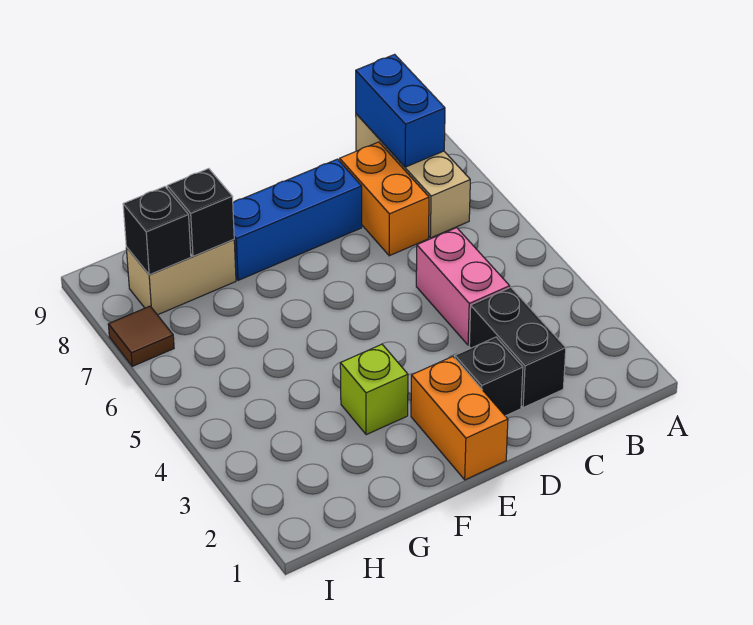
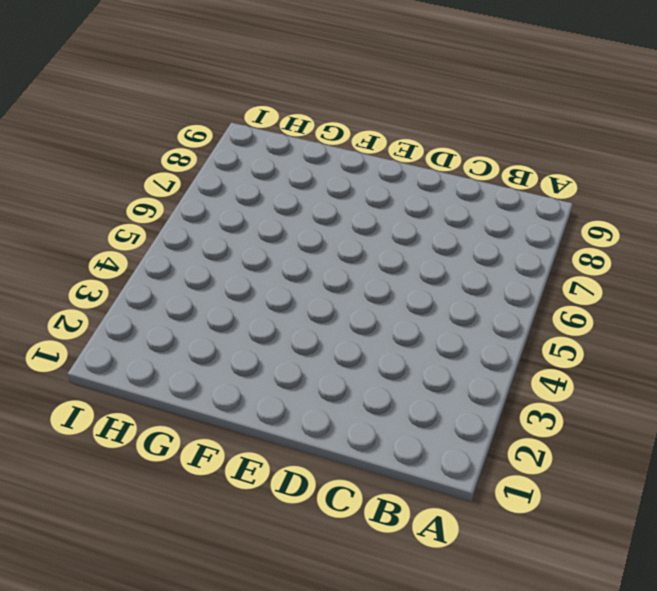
none -> tan 1x3 brick [356,114,470,238]
none -> black 1x2 brick [469,287,566,408]
none -> pink 1x2 brick [416,228,510,345]

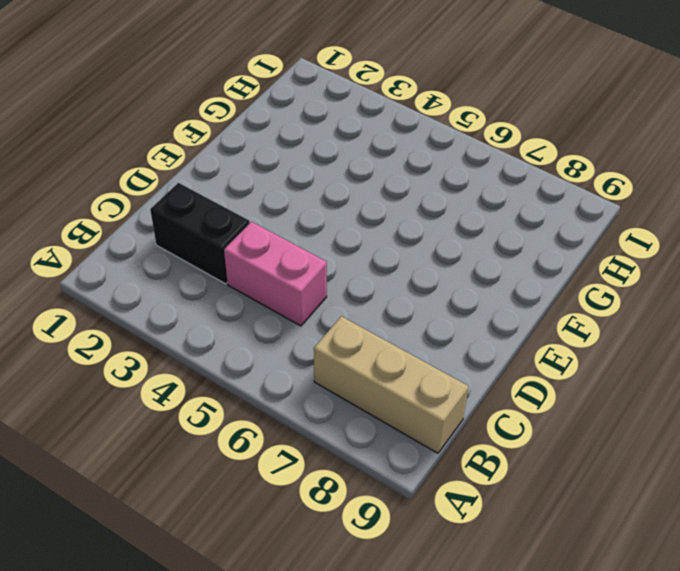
none -> orange 1x2 brick [340,142,429,256]
none -> black 1x1 brick [455,337,523,416]
none -> blue 1x3 brick [233,159,362,280]

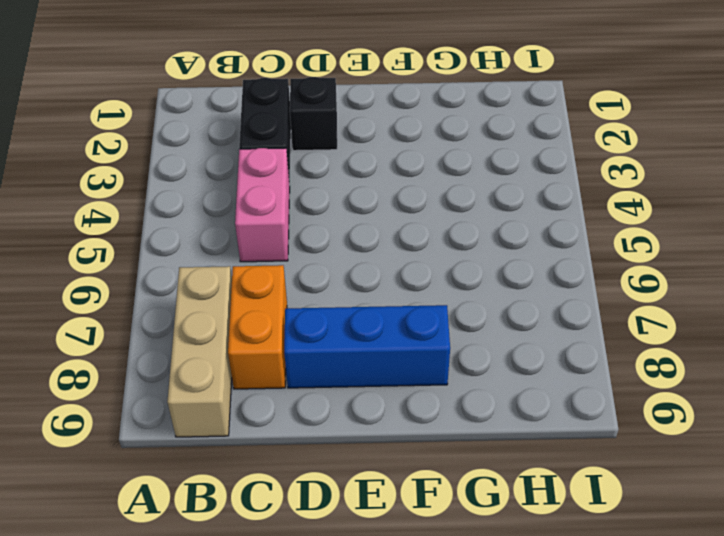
none -> orange 1x2 brick [411,356,508,480]
none -> lime 1x1 brick [340,344,408,435]
none -> tan 1x2 brick [126,240,236,315]

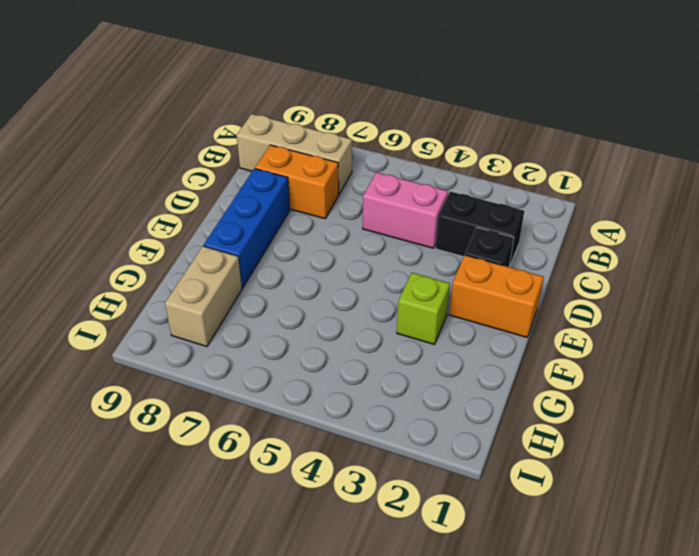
none -> brown 1x1 tile [108,306,174,366]
none -> blue 1x2 brick [356,54,445,167]
none -> black 1x1 brick [167,169,234,256]

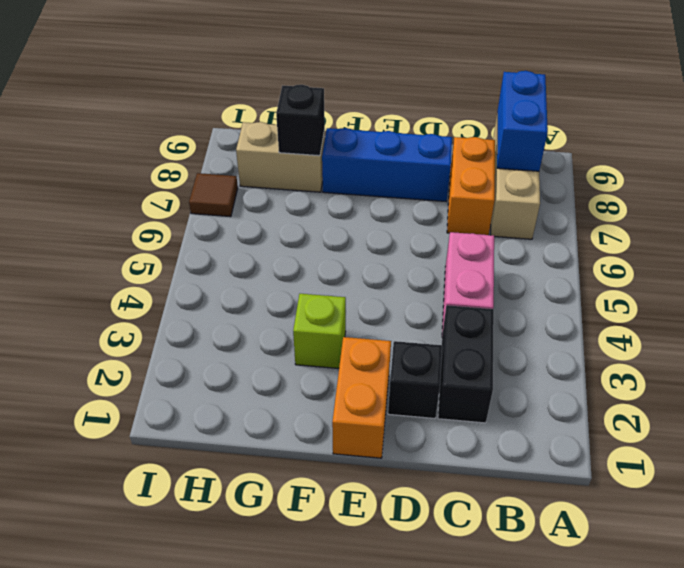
none -> black 1x1 brick [123,187,191,275]

